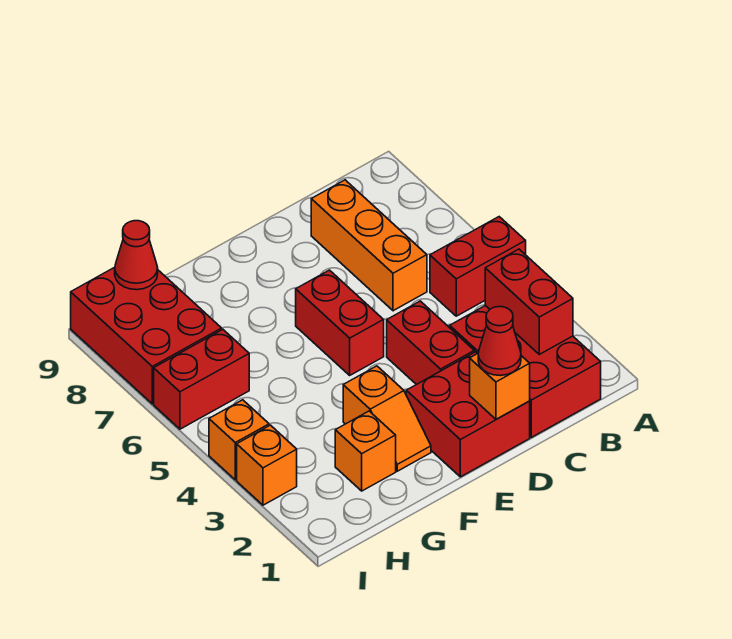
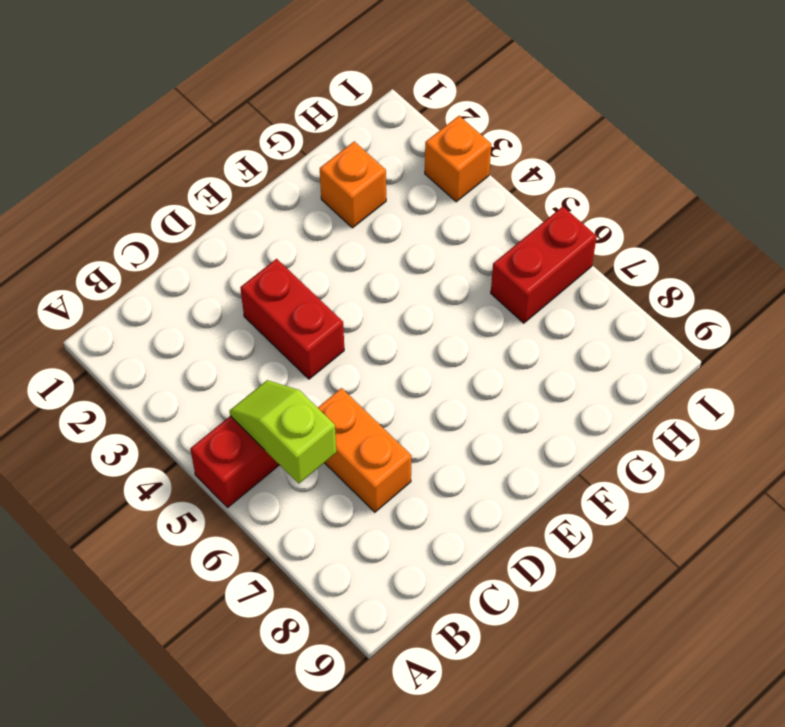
lime 1x2 slope [230,380,336,484] -> none
orange 1x2 brick [318,388,412,512] -> orange 1x3 brick [311,180,427,311]
none -> red 2x3 brick [450,305,601,437]
none -> red 2x2 brick [406,352,530,477]
none -> red 1x2 brick [296,270,384,375]

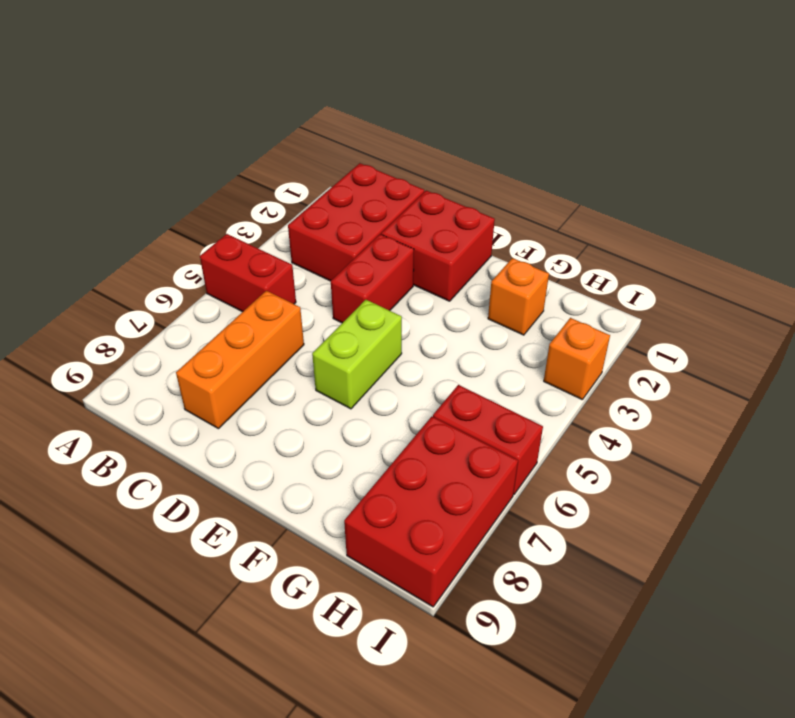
lime 1x2 brick [312,300,402,409] -> red 1x2 brick [296,270,384,375]
none -> orange 1x2 slope [343,366,431,471]
none -> orange 1x1 brick [209,400,269,480]
none -> red 1x2 brick [485,249,573,354]

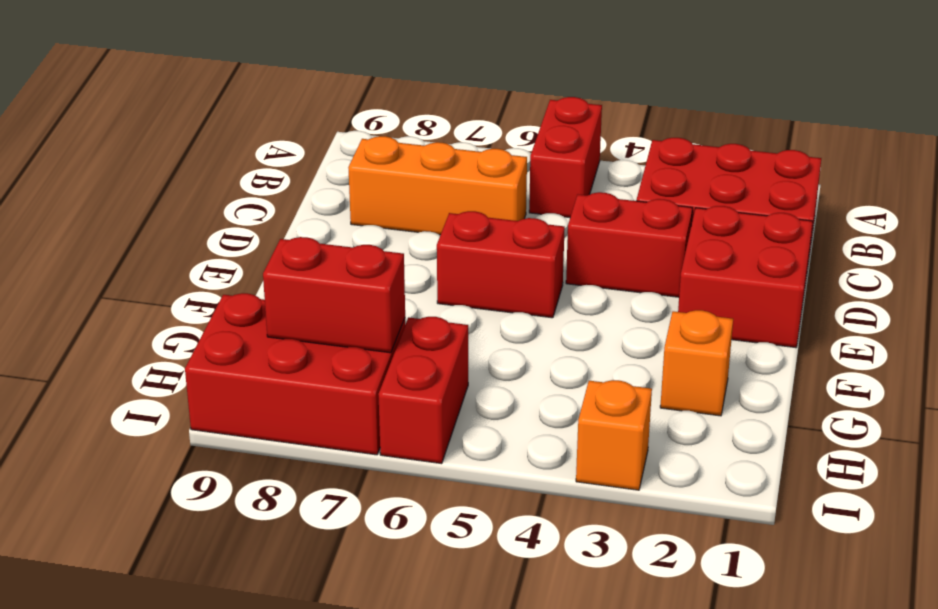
red 1x2 brick [263,237,405,353] -> red 1x2 brick moved to [485,249,573,354]
none -> orange 1x2 slope [343,366,431,471]
none -> orange 1x1 brick [209,400,269,480]
none -> orange 1x1 brick [470,353,530,419]

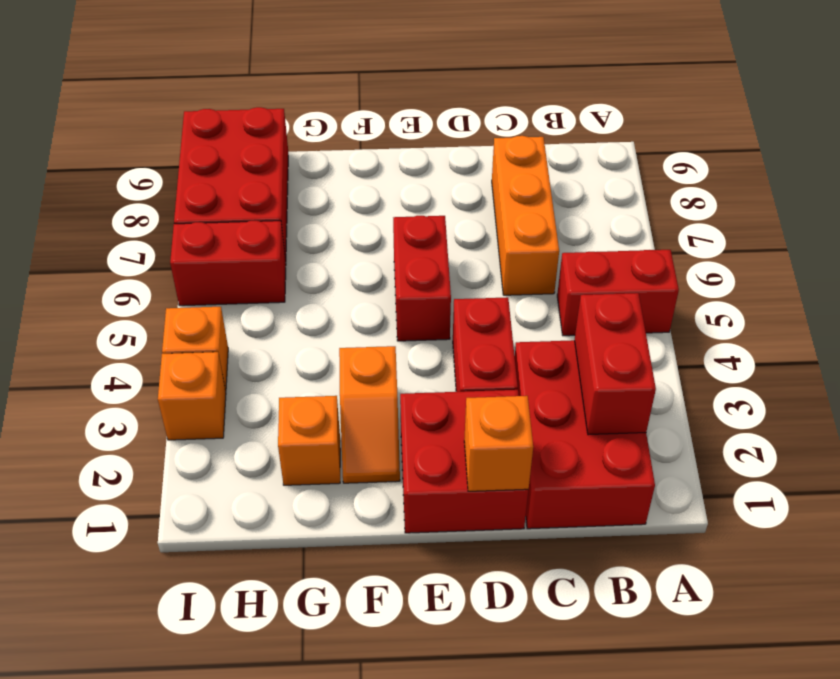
none -> red 1x1 cone [115,221,158,290]
none -> red 1x1 cone [478,307,521,376]

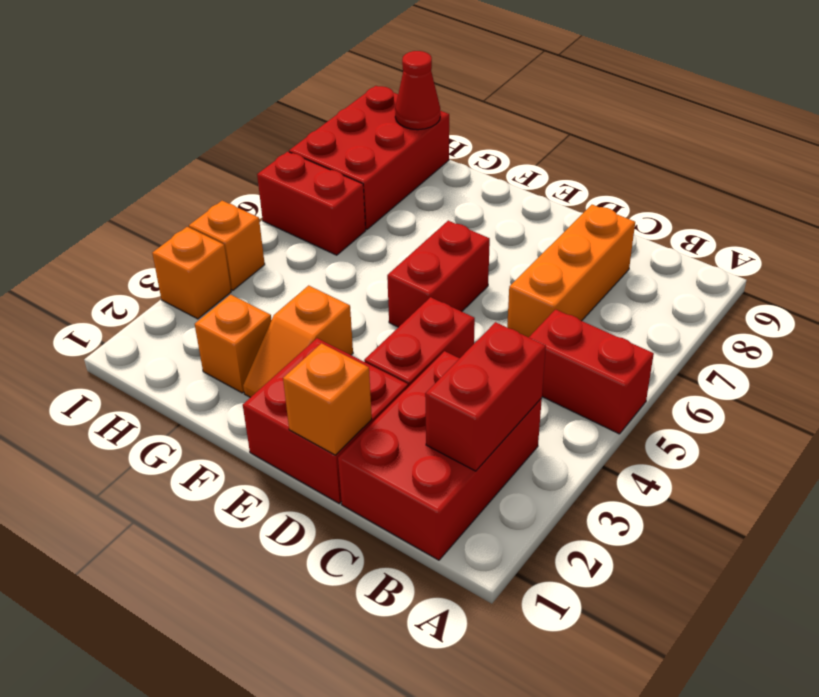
none -> red 1x1 cone [478,307,521,376]

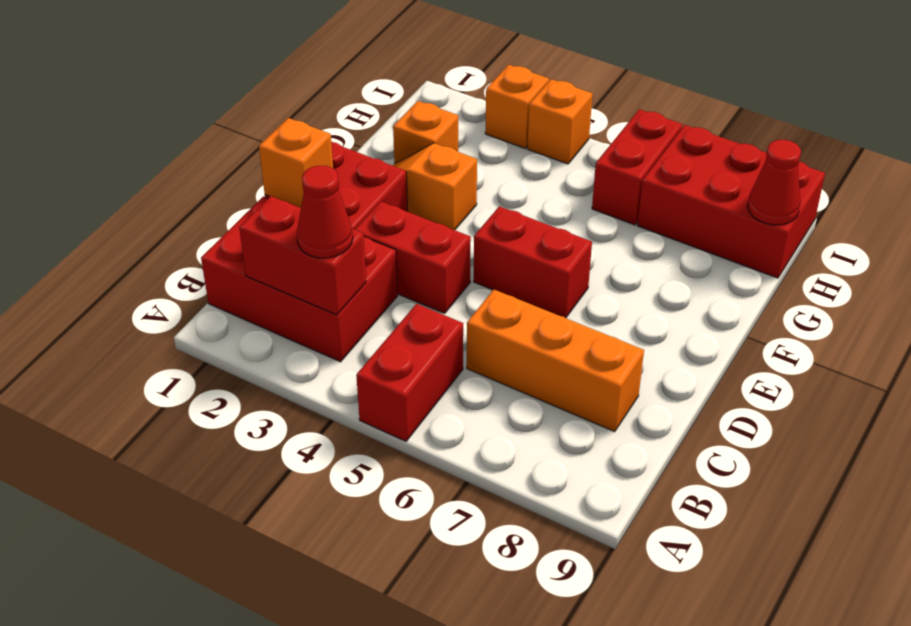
red 1x1 cone [297,166,353,258] -> red 1x1 cone moved to [478,307,521,376]

